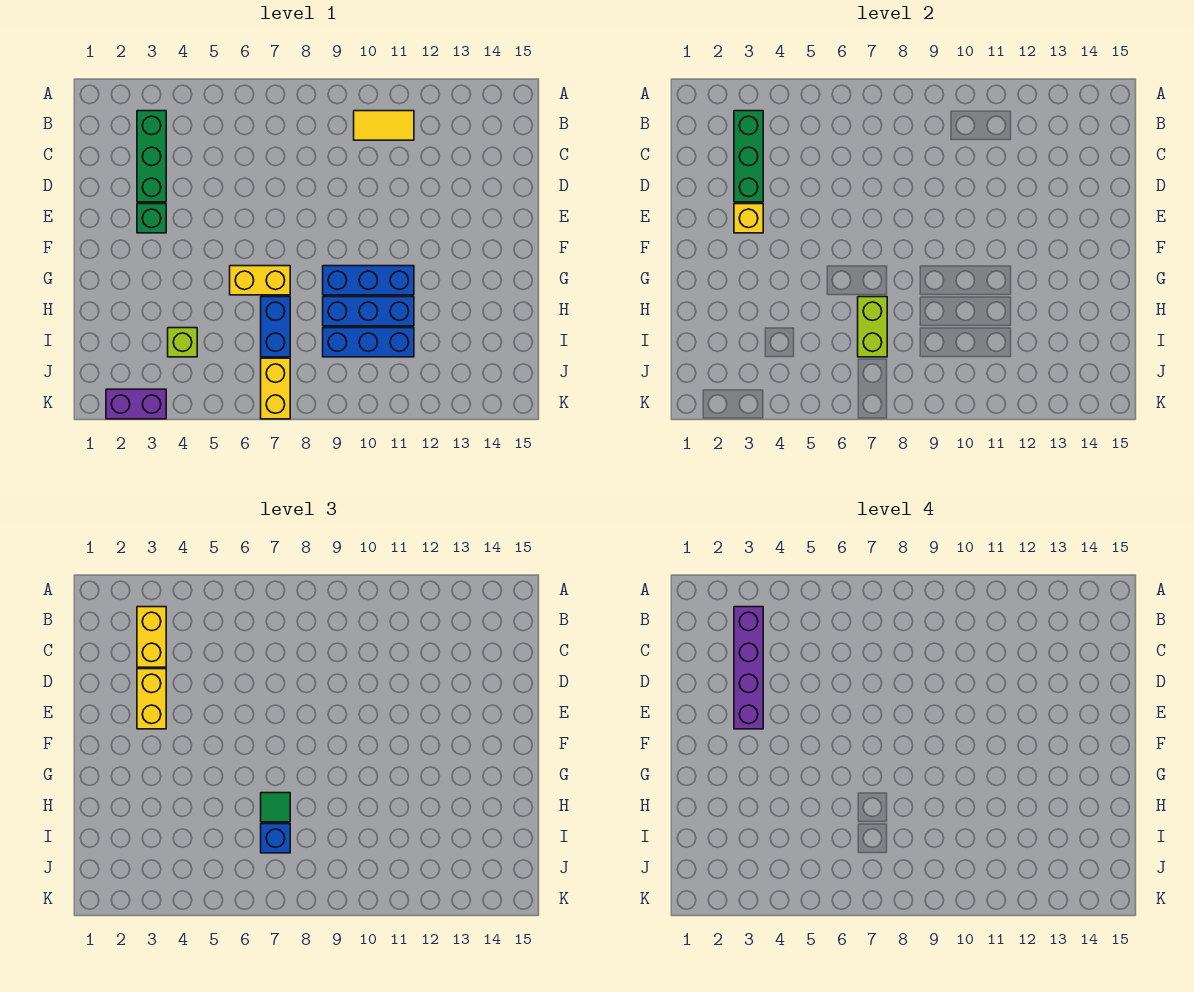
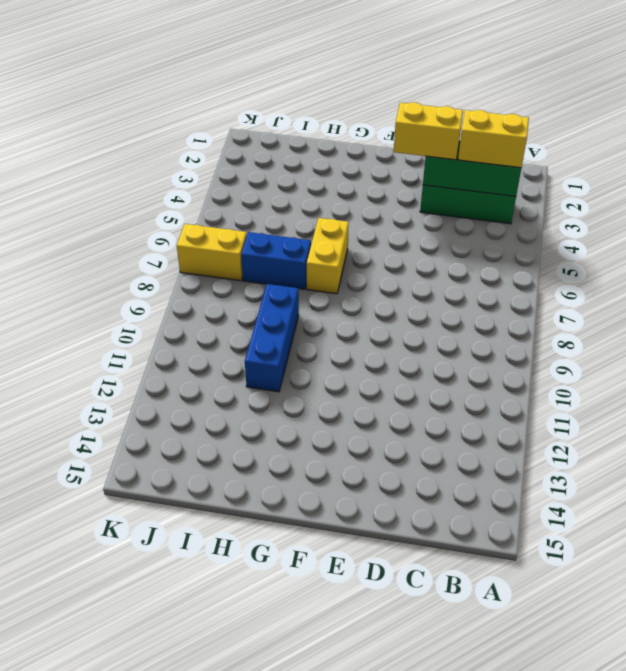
none -> yellow 1x2 tile [354,111,414,140]
none -> green 1x1 brick [137,204,166,233]
none -> blue 1x3 brick [323,266,414,295]

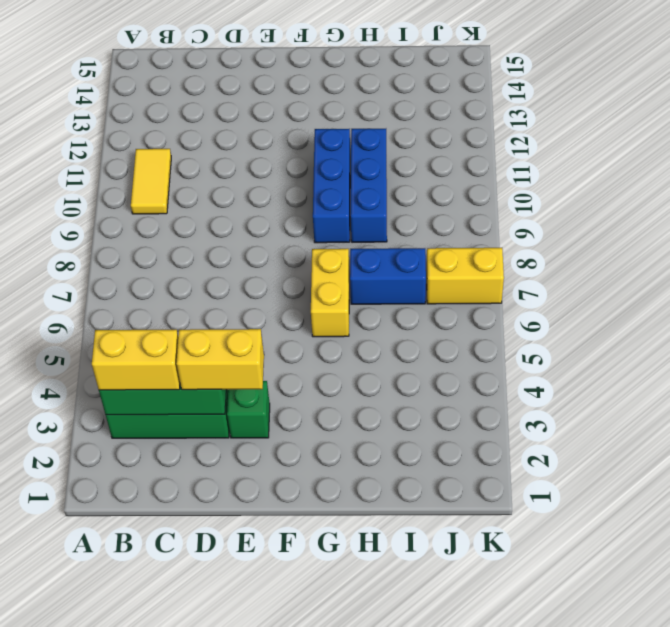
none -> lime 1x1 brick [168,328,197,357]
none -> blue 1x3 brick [323,328,414,357]
none -> purple 1x2 brick [106,389,166,419]

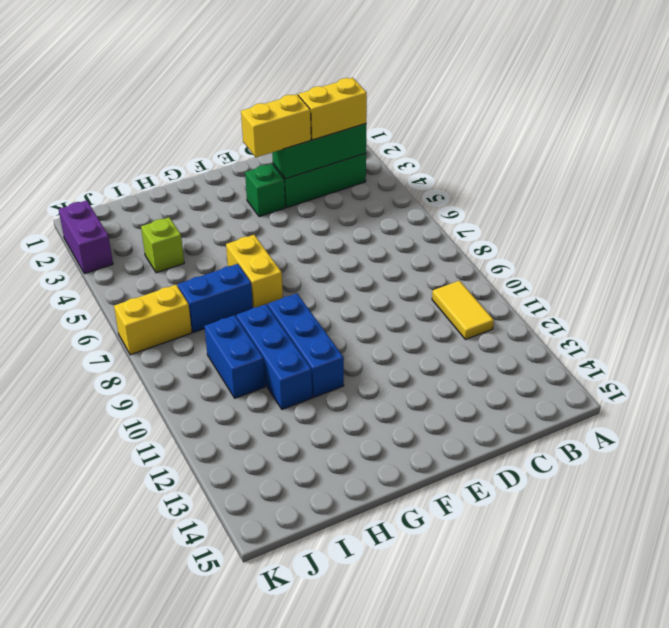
blue 1x2 brick [204,315,265,398] -> blue 1x3 brick [323,328,414,357]
none -> yellow 1x1 brick [734,204,763,233]
none -> lime 1x2 brick [858,297,887,357]
none -> green 1x1 tile [261,793,290,822]

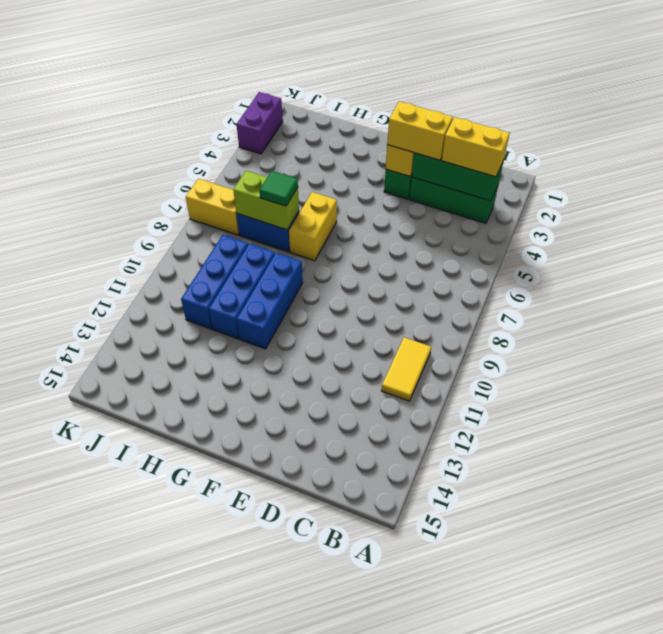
none -> lime 1x1 brick [168,328,197,357]
none -> blue 1x1 brick [261,824,290,853]
none -> purple 1x4 brick [734,607,763,729]

